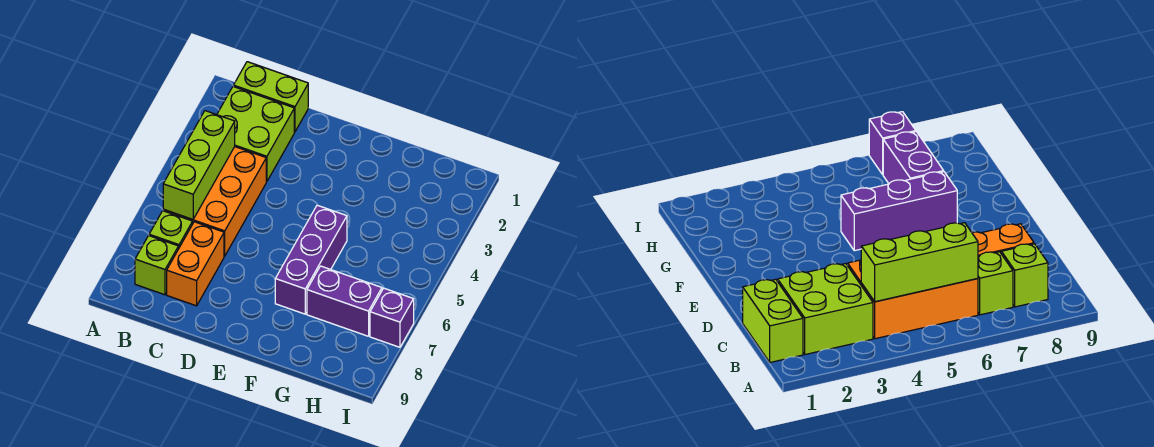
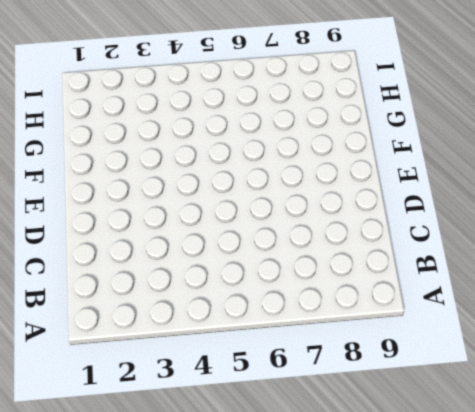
none -> lime 1x2 brick [234,62,308,132]
none -> lime 2x2 brick [217,86,294,182]

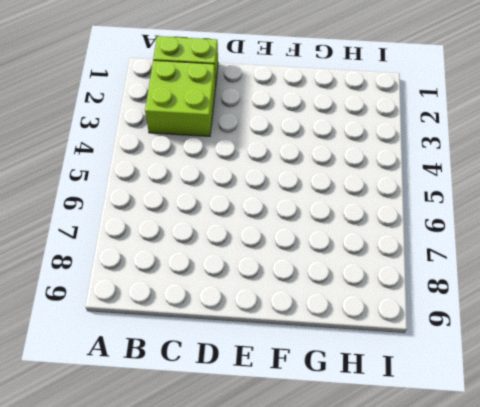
none -> orange 2x3 brick [163,147,266,256]
none -> lime 1x1 brick [149,211,193,247]

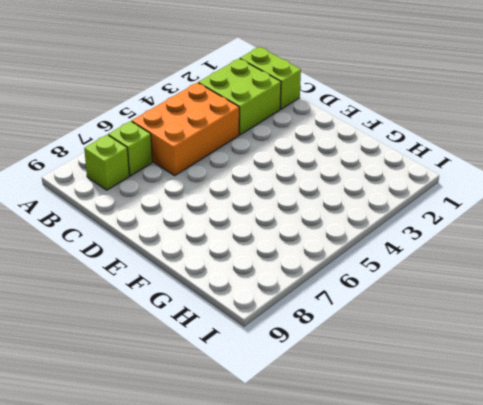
none -> orange 1x2 brick [167,222,224,306]
none -> purple 1x3 brick [275,205,347,314]

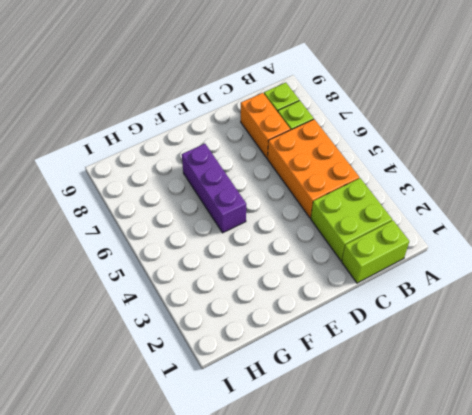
none -> purple 1x2 brick [307,266,382,336]
none -> purple 1x1 brick [370,288,414,347]

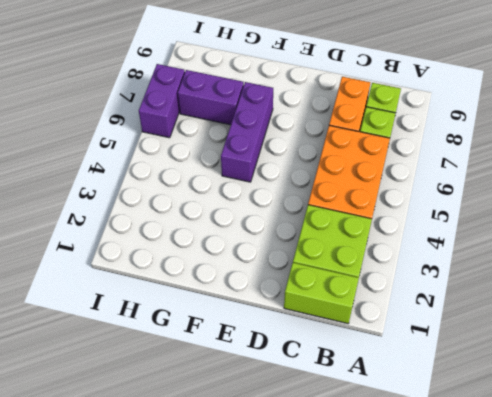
purple 1x2 brick [139,64,185,138] -> purple 1x1 brick [370,288,414,347]
none -> lime 1x3 brick [163,111,235,220]

